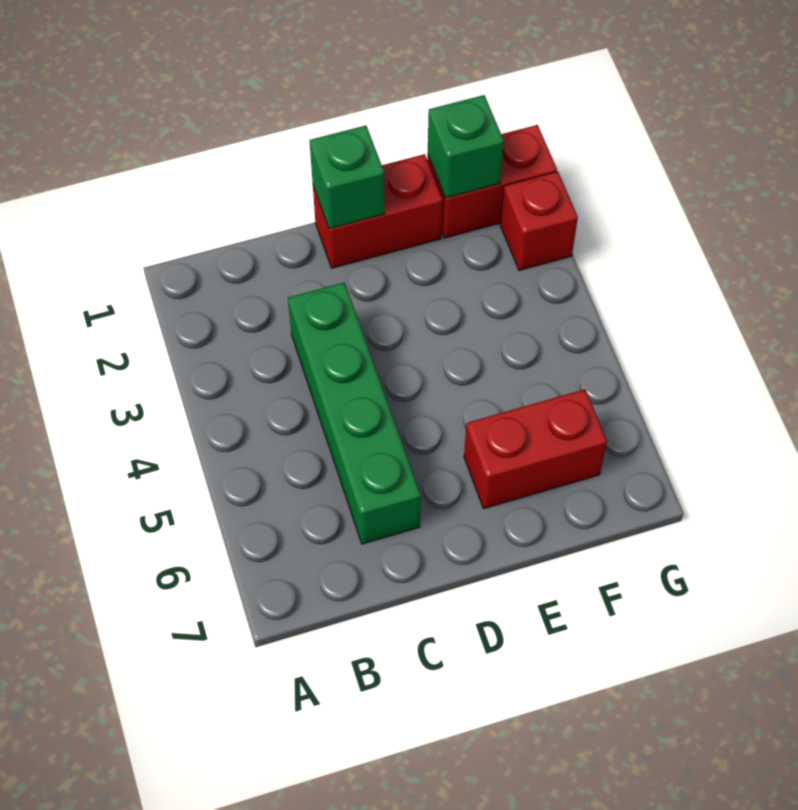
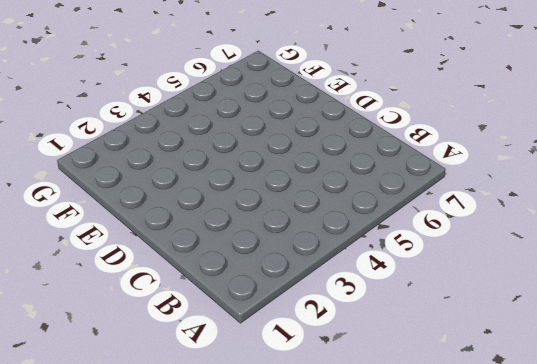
none -> green 1x4 brick [288,282,421,544]
none -> red 1x2 brick [313,154,443,268]

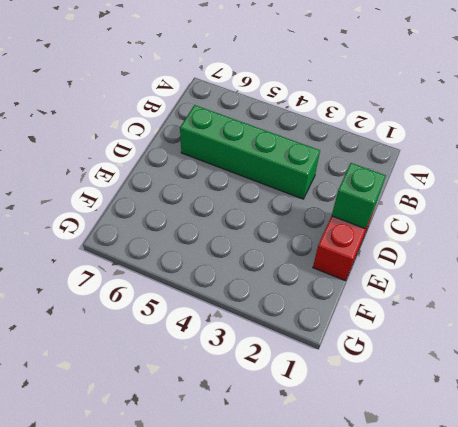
none -> red 1x2 brick [464,389,607,509]
none -> red 1x2 brick [427,125,557,238]

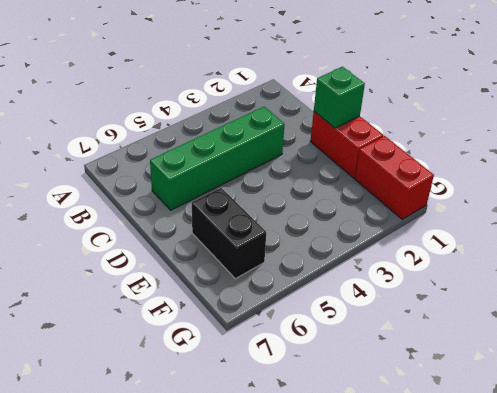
black 1x2 brick [192,188,266,279] -> red 1x2 brick [464,389,607,509]
none -> red 1x1 brick [500,171,578,270]
none -> green 1x1 brick [428,95,504,198]

